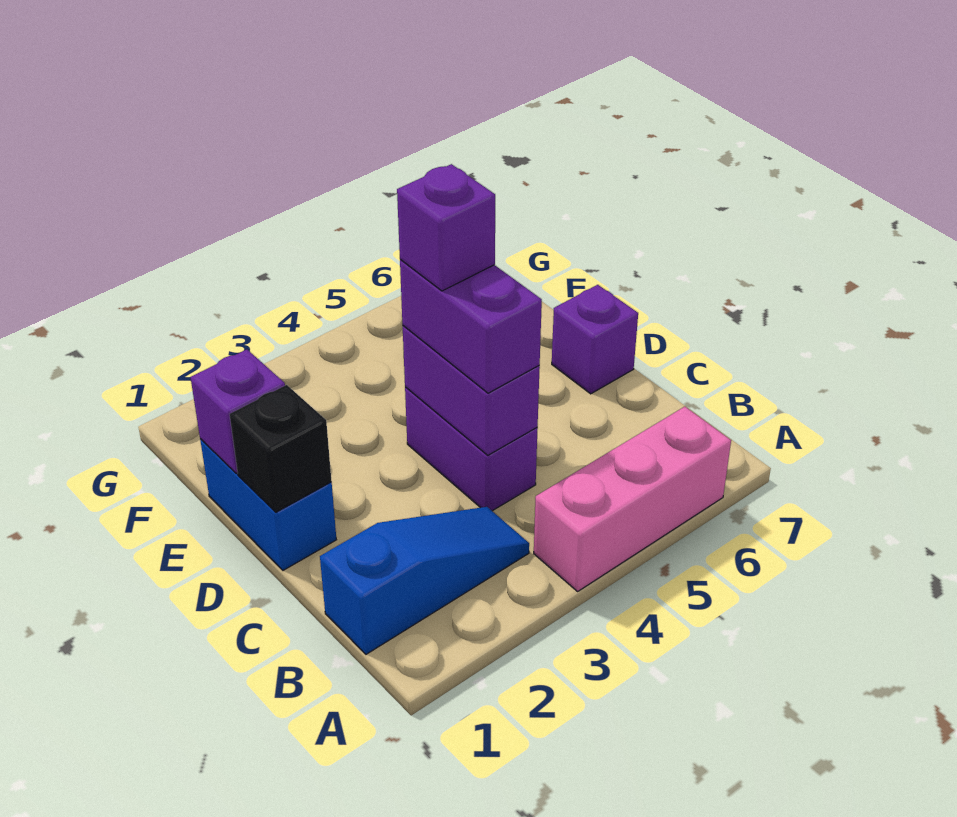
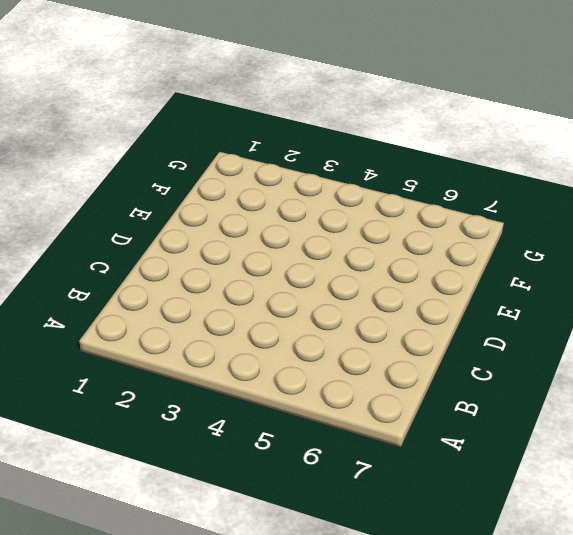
none -> pink 1x3 brick [534,407,731,591]
none -> blue 1x3 slope [320,507,529,654]

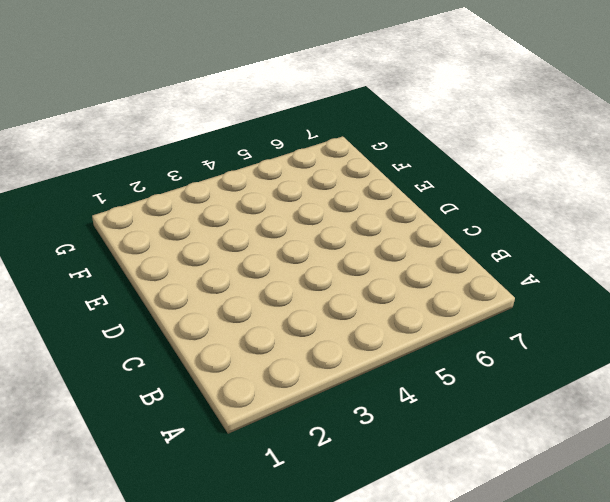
none -> pink 1x3 brick [534,407,731,591]
none -> blue 1x3 slope [320,507,529,654]

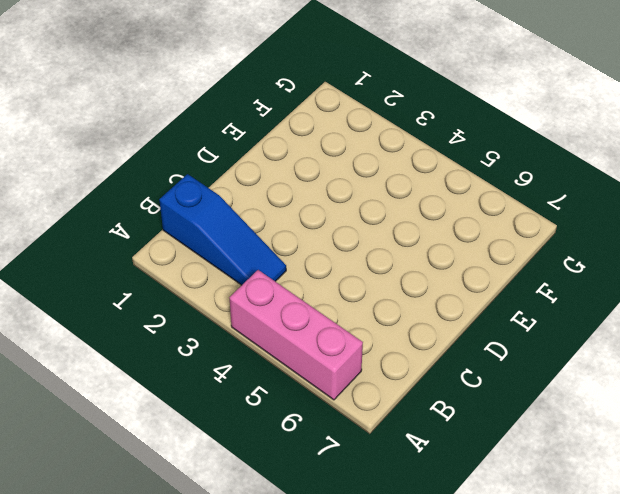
none -> purple 1x2 brick [405,387,538,511]
none -> blue 1x2 brick [200,439,336,570]

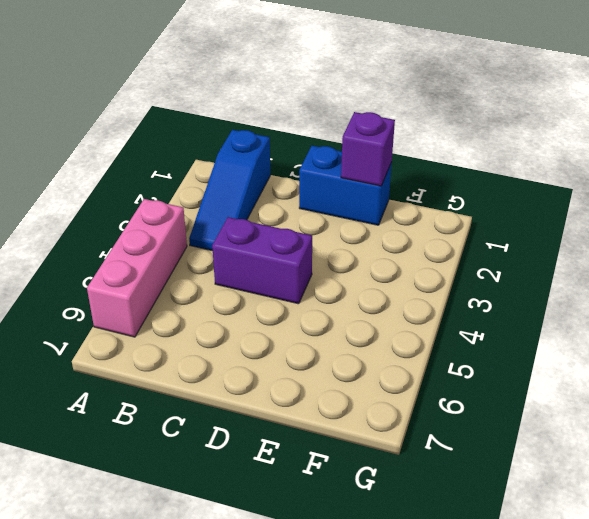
none -> purple 1x1 brick [552,285,638,394]
none -> purple 1x2 brick [403,326,540,455]

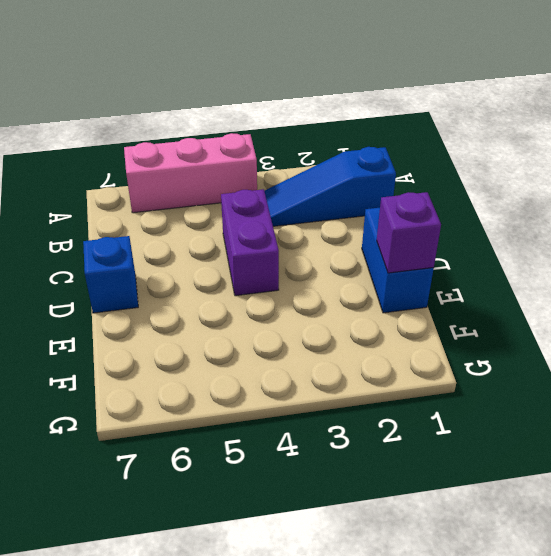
blue 1x1 brick [83,236,138,313] -> purple 1x1 brick [552,285,638,394]
none -> purple 1x2 brick [403,326,540,455]
none -> black 1x1 brick [230,385,332,512]

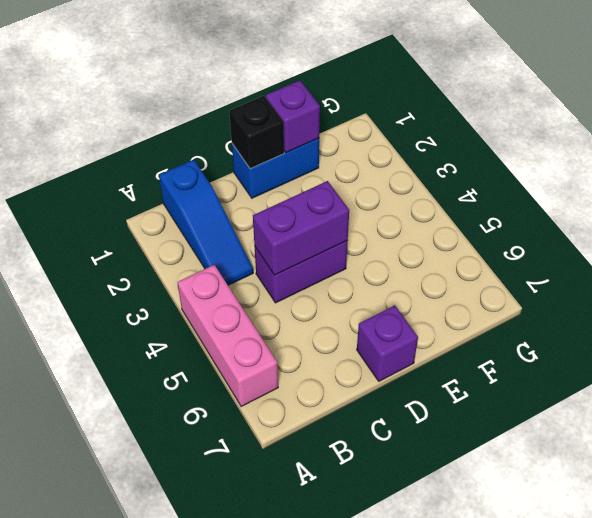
none -> purple 1x2 brick [400,260,542,393]
none -> purple 1x1 brick [397,164,495,291]

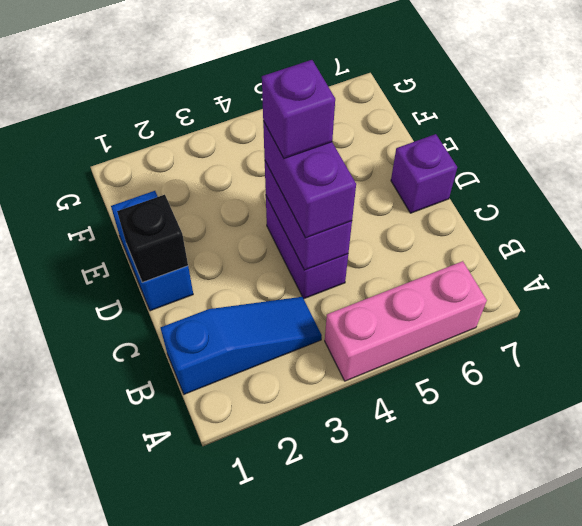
none -> purple 1x1 brick [190,349,285,473]

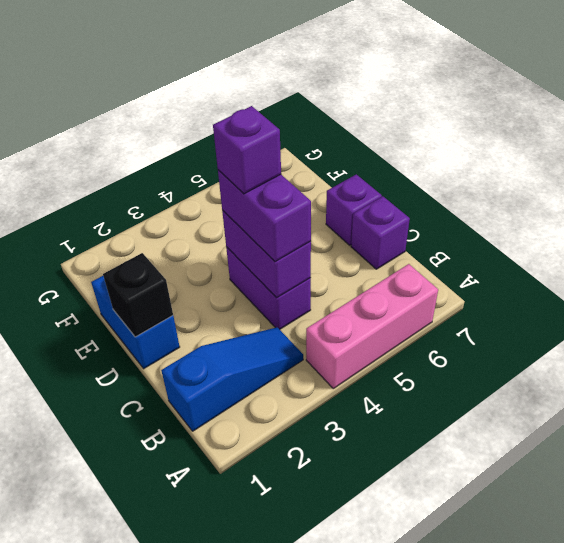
purple 1x1 brick [351,196,410,269] -> purple 1x1 brick moved to [190,349,285,473]

